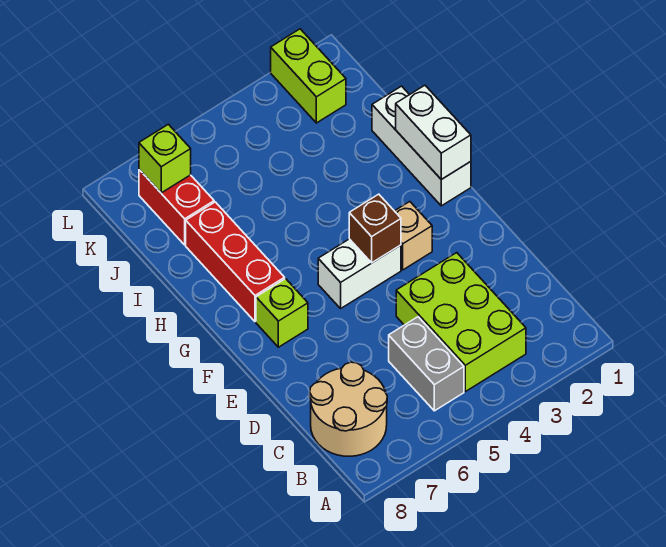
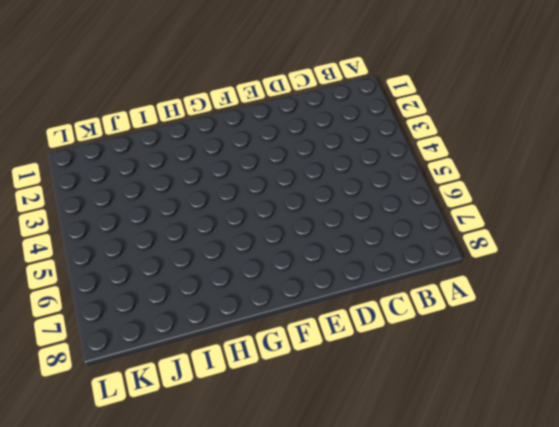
none -> lime 2x3 brick [396,253,526,392]
none -> grey 1x2 brick [389,317,464,411]
none -> tan 2x2 round brick [310,362,387,456]

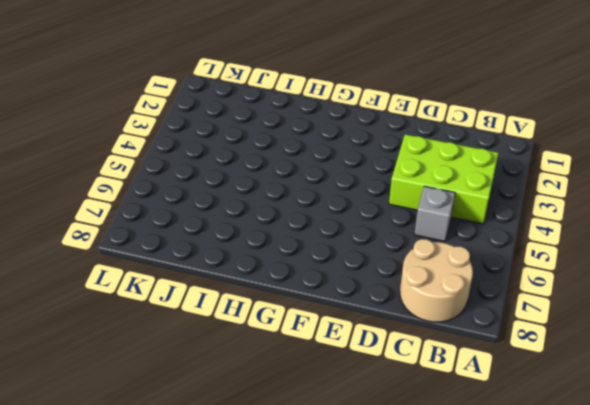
grey 1x1 brick [414,186,455,241] -> grey 1x2 brick [389,317,464,411]
none -> tan 1x1 brick [395,202,432,270]
none -> white 1x2 brick [318,239,401,308]
none -> lime 1x1 brick [256,279,308,347]

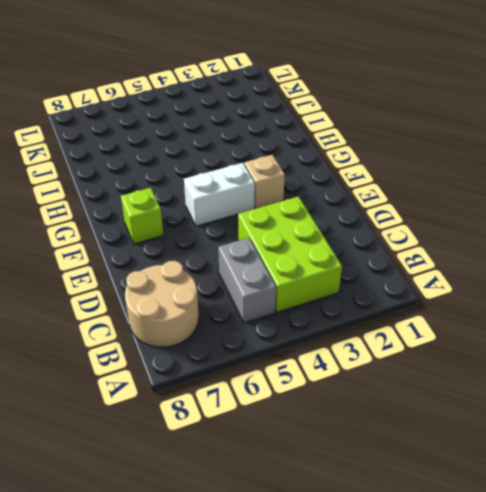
none -> white 1x3 brick [372,86,471,206]
none -> red 1x3 brick [186,202,285,322]
none -> red 1x2 brick [139,170,214,245]

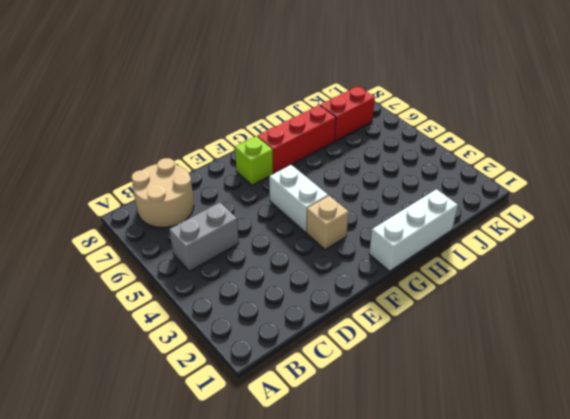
none -> lime 2x3 brick [396,253,526,392]
none -> lime 1x2 brick [271,29,346,123]
none -> brown 1x1 brick [349,194,401,263]

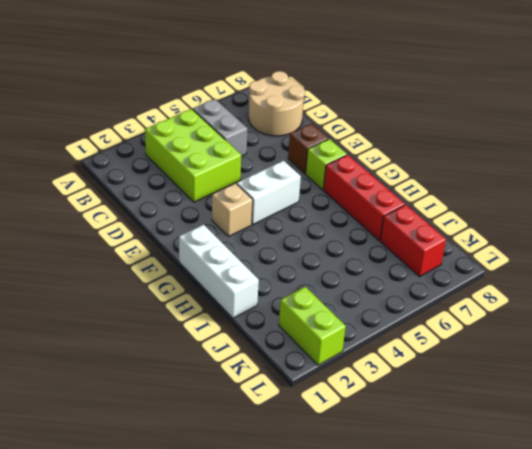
brown 1x1 brick [288,123,328,174] -> brown 1x1 brick moved to [349,194,401,263]
none -> white 1x2 brick [396,85,471,179]
none -> lime 1x1 brick [139,124,191,193]

